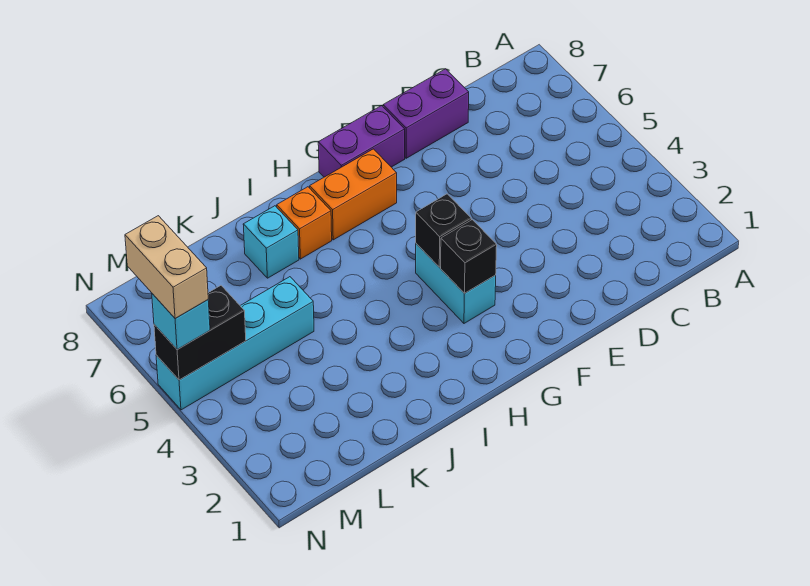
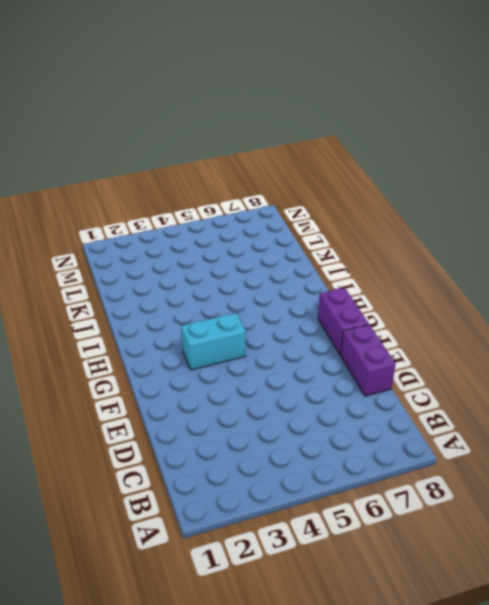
none -> orange 1x2 brick [310,149,397,240]
none -> orange 1x1 brick [277,187,332,259]
none -> cyan 1x1 brick [243,206,299,278]

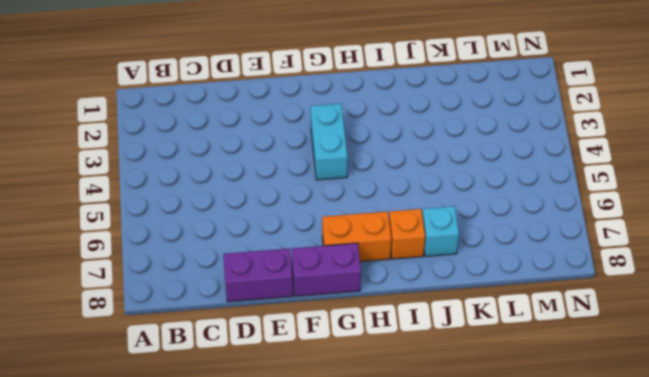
none -> cyan 1x4 brick [156,277,314,410]
none -> black 1x1 brick [441,220,497,293]
none -> black 1x1 brick [416,194,471,267]

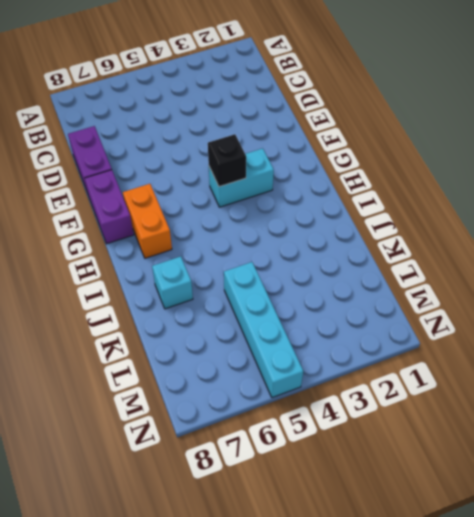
none -> orange 1x1 brick [277,187,332,259]
none -> black 1x1 brick [441,220,497,293]
none -> black 1x2 brick [154,286,246,380]

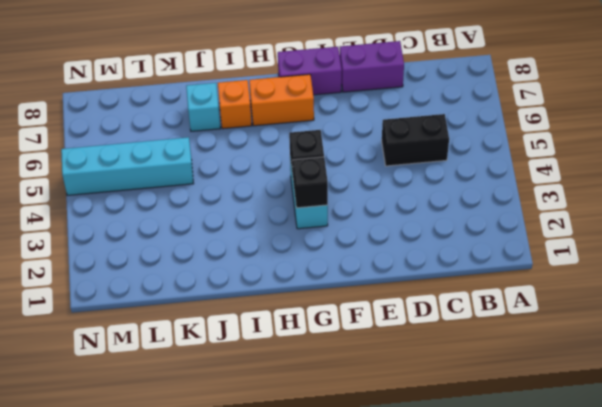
black 1x2 brick [382,114,449,166] -> black 1x2 brick moved to [154,286,246,380]
none -> cyan 1x1 brick [152,294,210,350]
none -> tan 1x2 brick [125,216,208,319]

